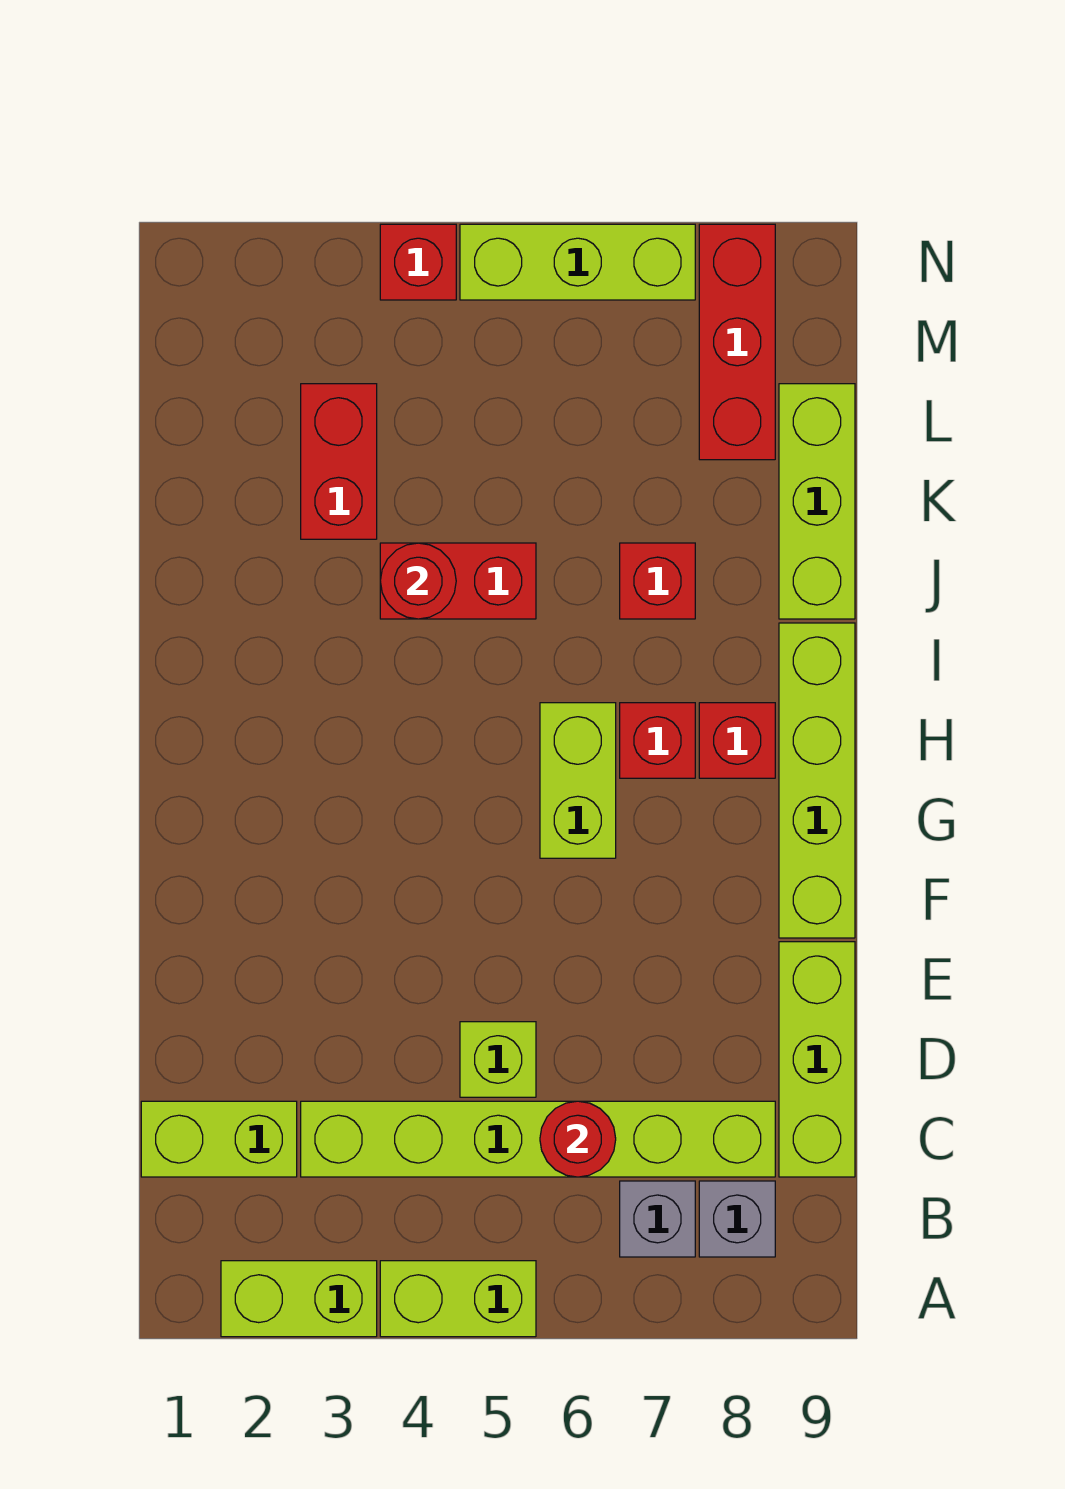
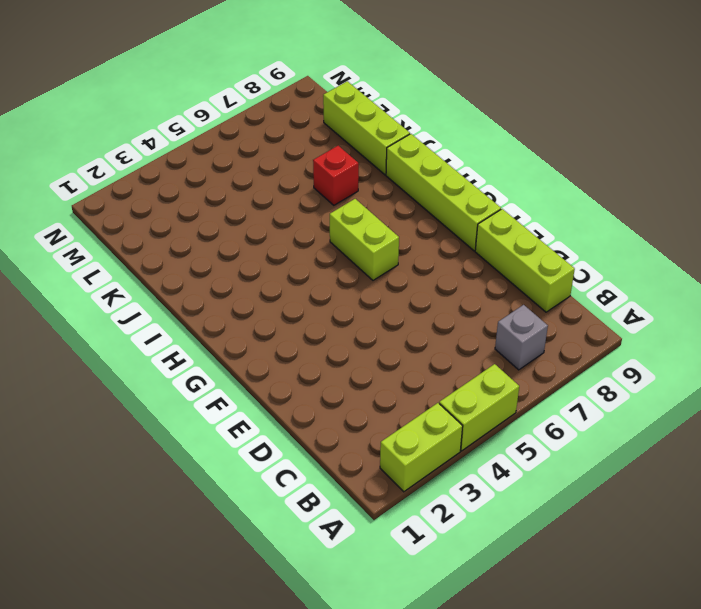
none -> grey 1x1 brick [699,1181,775,1257]
none -> lime 1x2 brick [141,1101,297,1177]
none -> lime 1x6 brick [301,1101,775,1177]

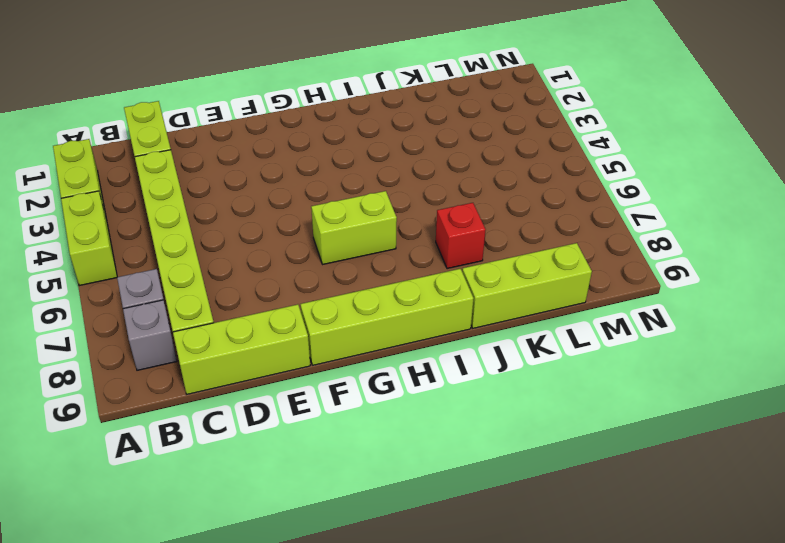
none -> lime 1x1 brick [460,1022,536,1097]
none -> red 1x1 brick [620,703,695,778]
none -> red 1x1 brick [699,703,775,778]

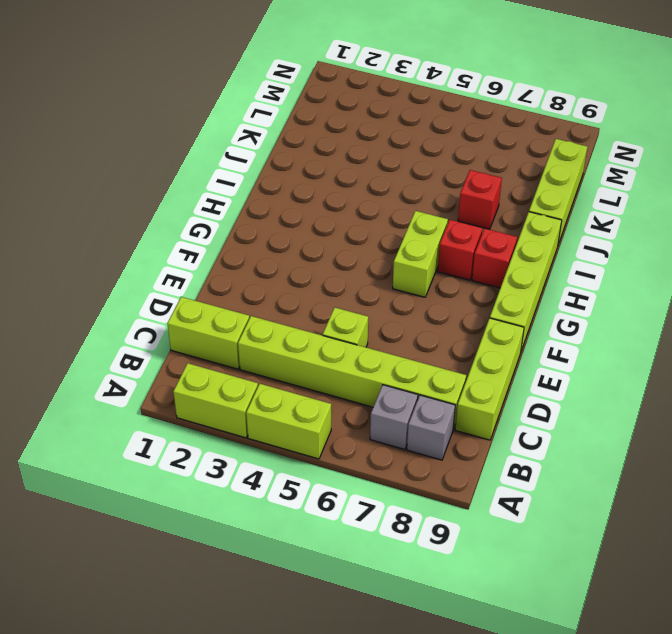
none -> red 1x2 brick [380,543,536,619]
none -> red 1x2 brick [301,384,377,539]
none -> red 1x3 brick [699,224,775,460]

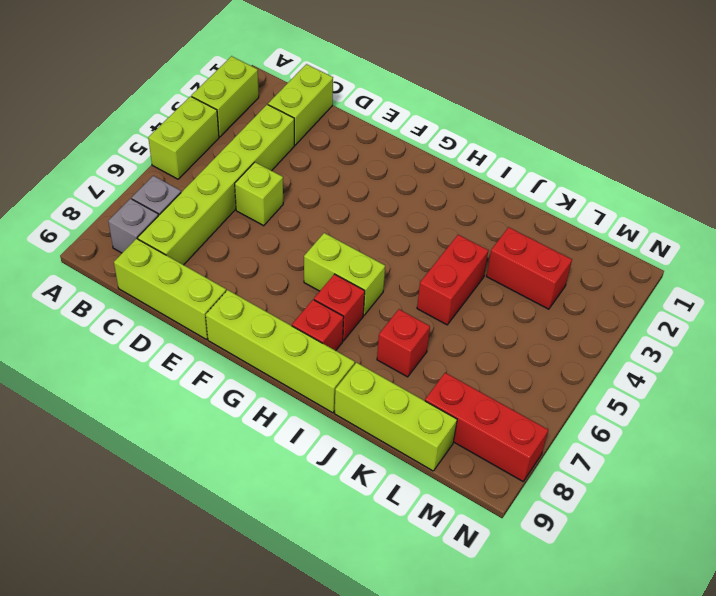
none -> red 1x1 brick [380,224,456,300]
none -> lime 1x3 brick [460,224,695,300]
none -> red 1x1 round brick [540,1101,616,1177]

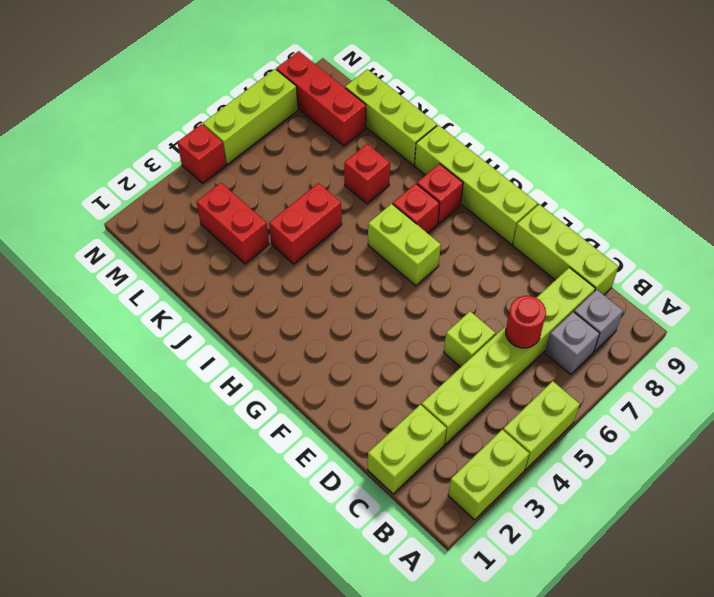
none -> red 1x1 round brick [380,543,456,619]

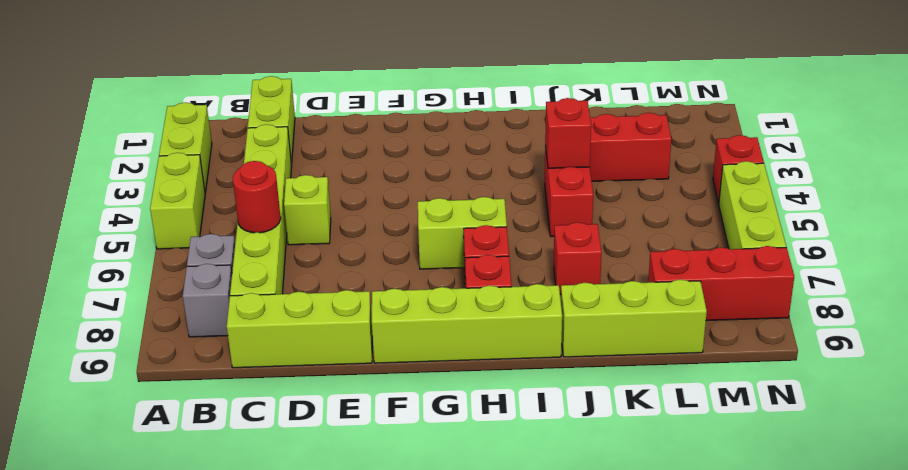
red 1x1 brick [545,98,591,168] -> red 1x1 round brick [380,543,456,619]

